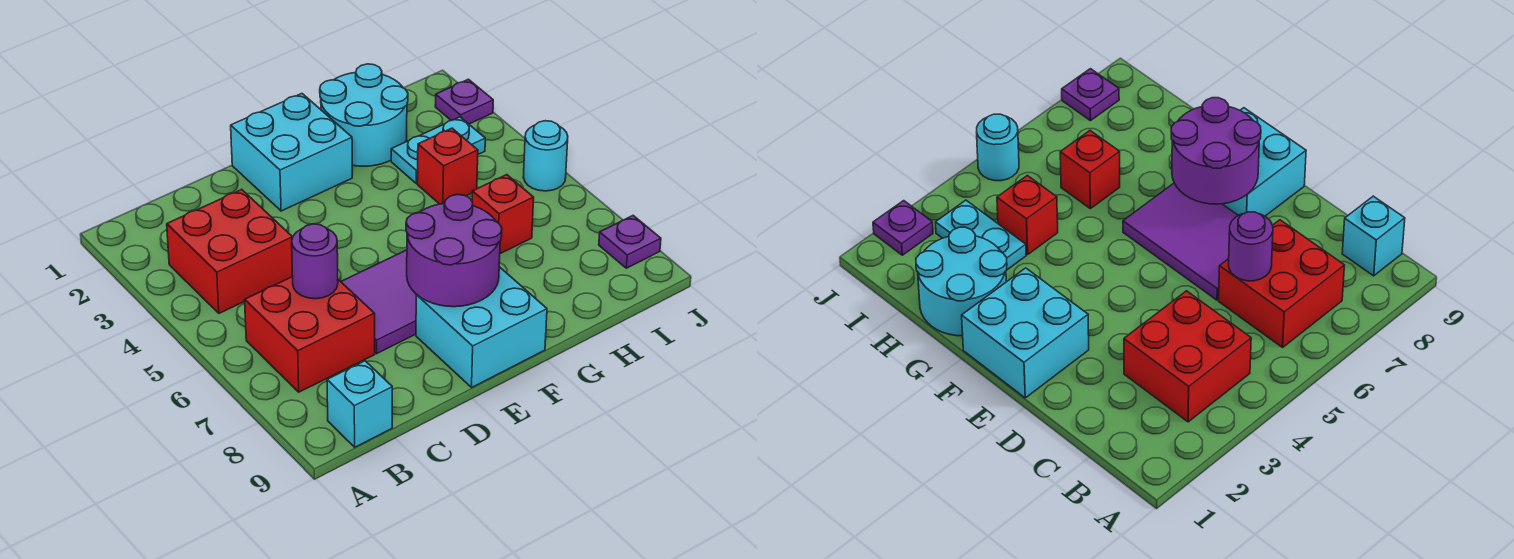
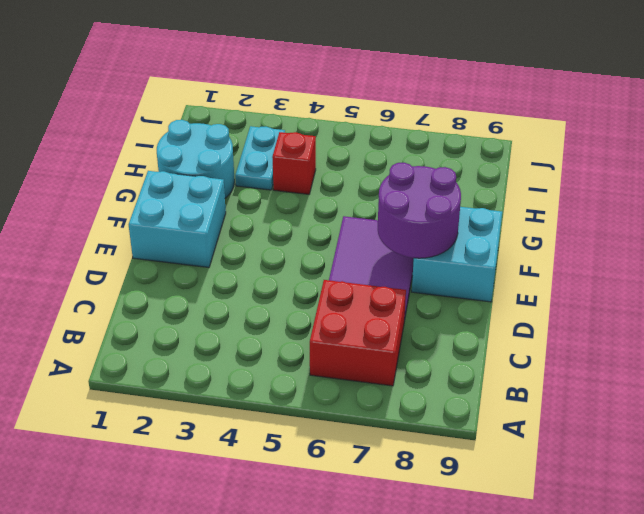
none -> red 2x2 brick [167,189,293,313]
none -> cyan 1x1 brick [327,361,392,447]
none -> red 1x1 brick [472,175,534,254]

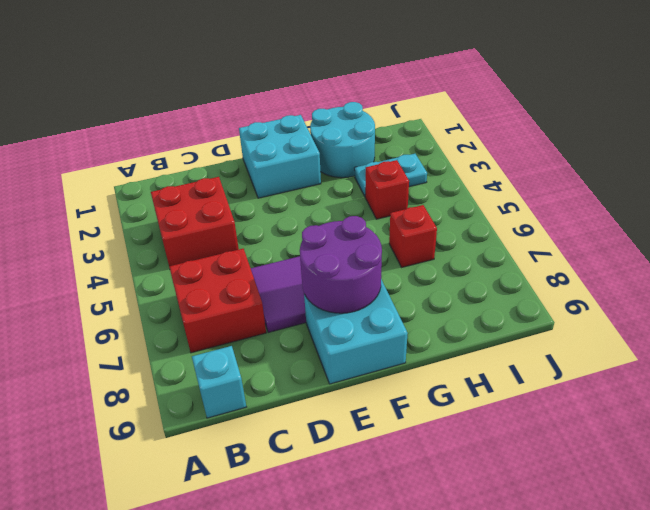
none -> purple 1x1 plate [435,79,493,124]
none -> cyan 1x1 round brick [523,121,568,191]
none -> purple 1x1 plate [599,216,661,268]

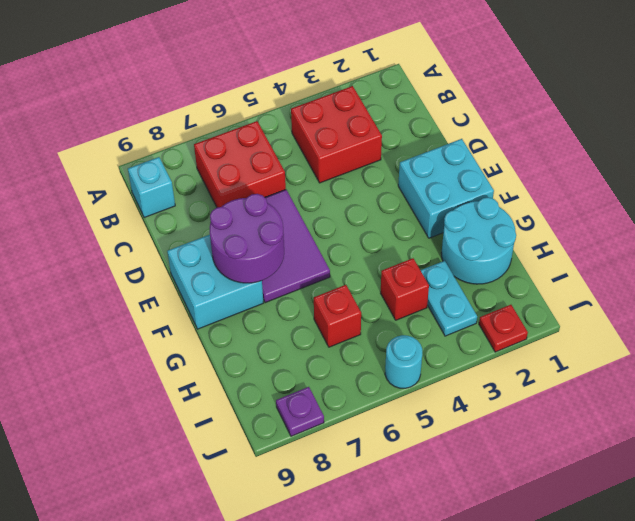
red 1x1 plate [479,305,528,352] -> purple 1x1 plate [435,79,493,124]
none -> purple 1x1 round brick [292,224,338,299]

